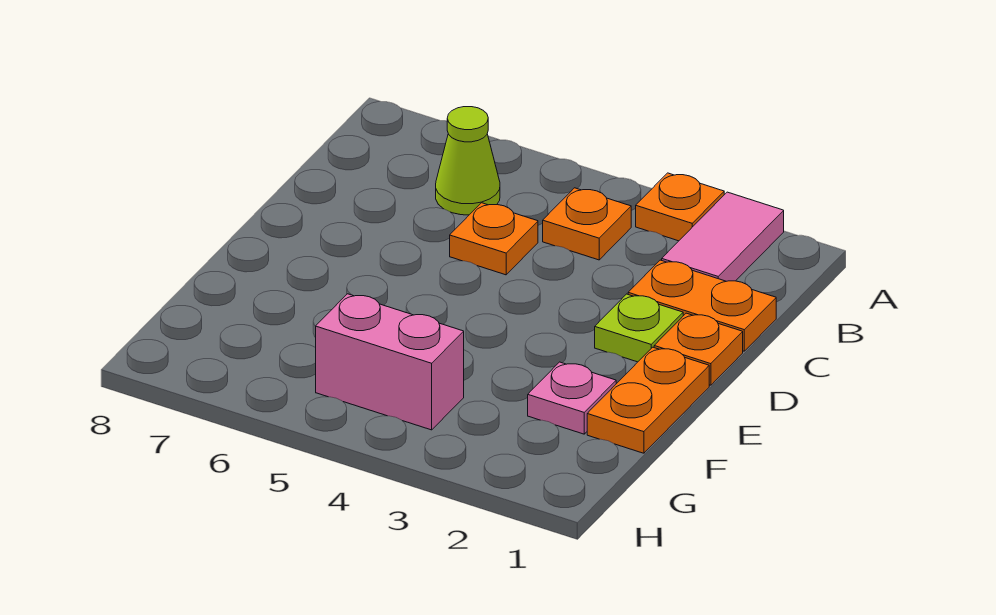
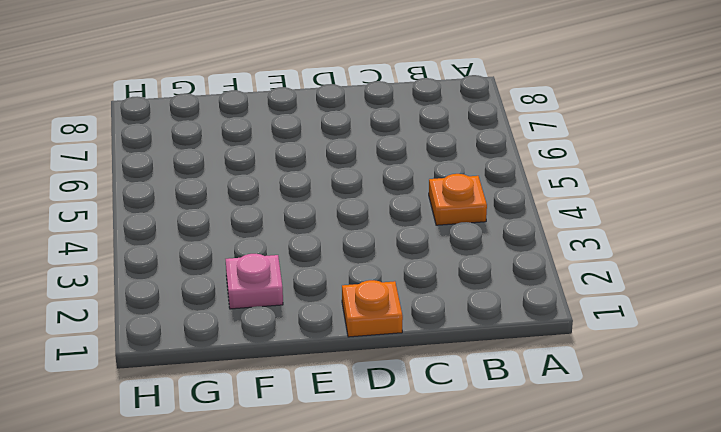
none -> pink 1x2 tile [662,192,784,281]
none -> orange 1x1 plate [636,173,724,241]

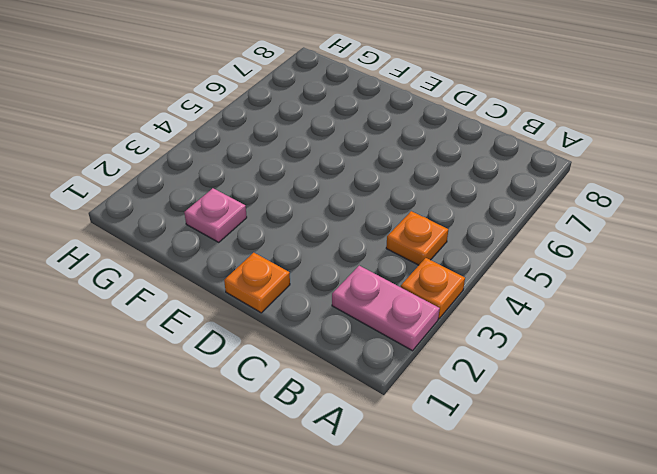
pink 1x2 plate [332,266,440,351] -> pink 1x2 tile [662,192,784,281]
none -> lime 1x1 cone [436,107,500,215]
none -> orange 1x2 plate [628,260,776,351]

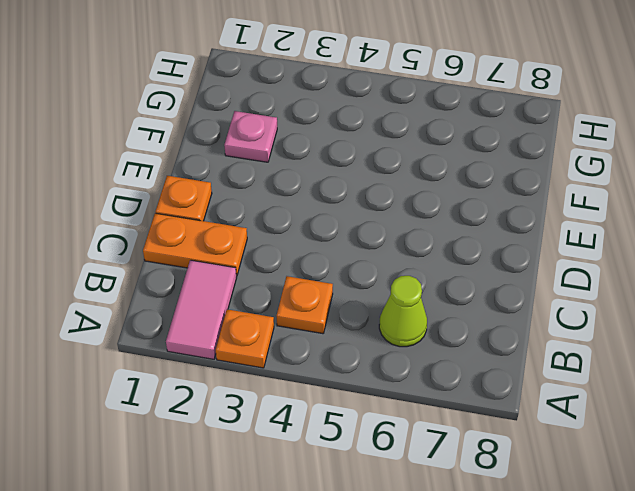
none -> orange 1x1 plate [450,203,538,275]
none -> lime 1x1 plate [595,294,683,362]

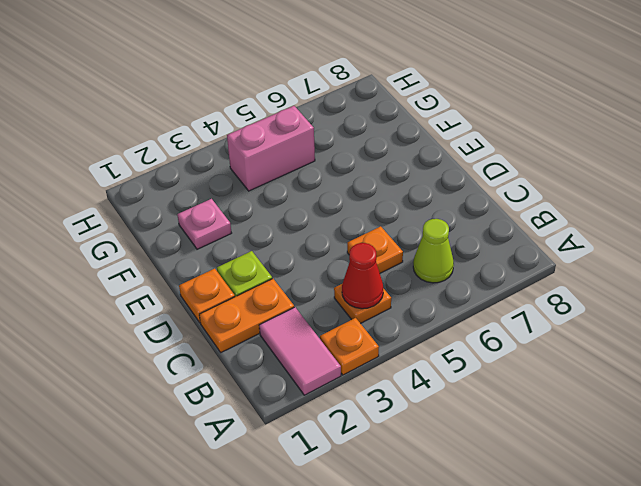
red 1x1 cone [342,243,383,309] -> none
none -> orange 1x2 plate [587,347,709,453]

